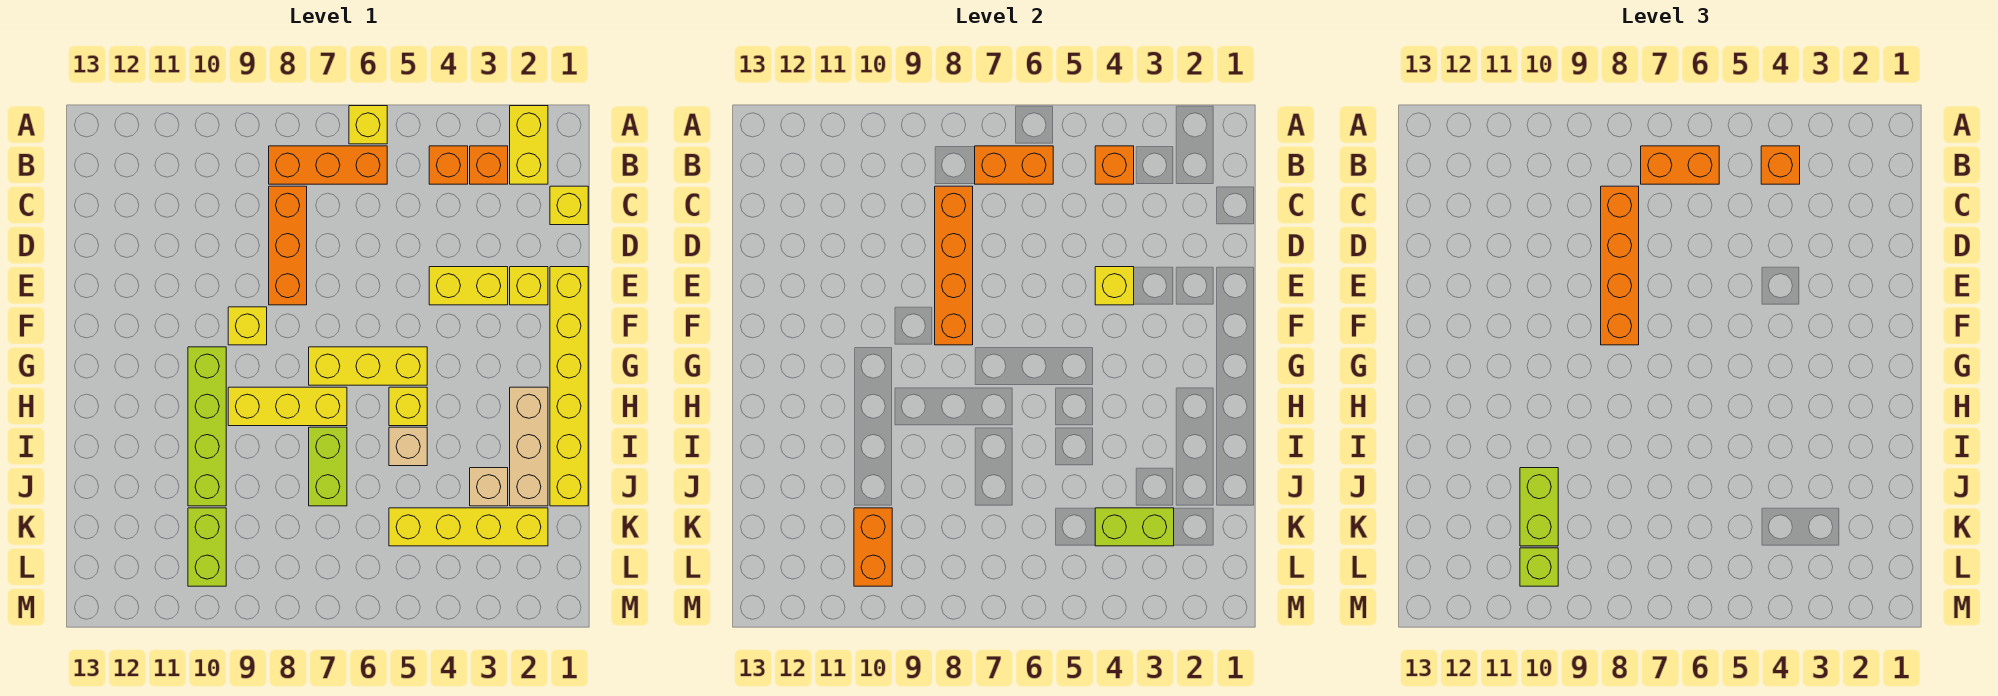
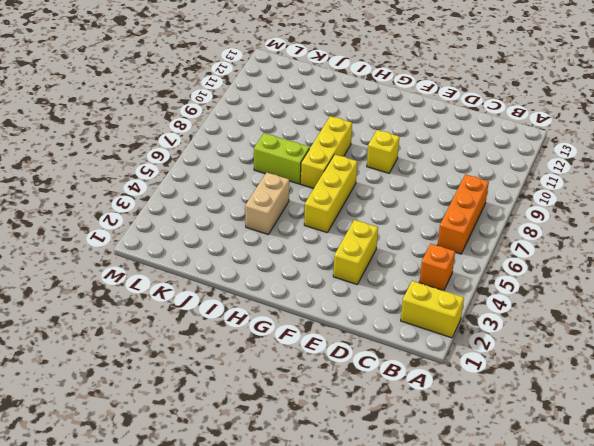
tan 1x2 brick [245,172,289,234] -> tan 1x1 brick [389,427,427,466]
none -> yellow 1x1 brick [349,106,387,144]
none -> orange 1x1 brick [470,146,508,184]
none -> yellow 1x1 brick [550,186,588,225]
none -> orange 1x3 brick [269,186,307,305]

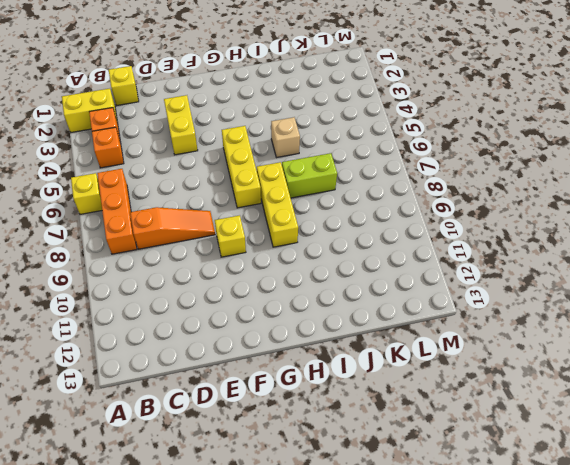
orange 1x3 slope [130,207,215,249] -> orange 1x3 brick [269,186,307,305]
none -> yellow 1x6 brick [550,267,588,506]
none -> yellow 1x1 brick [510,267,548,305]
none -> lime 1x4 brick [188,347,226,506]
none -> tan 1x3 brick [510,387,548,506]

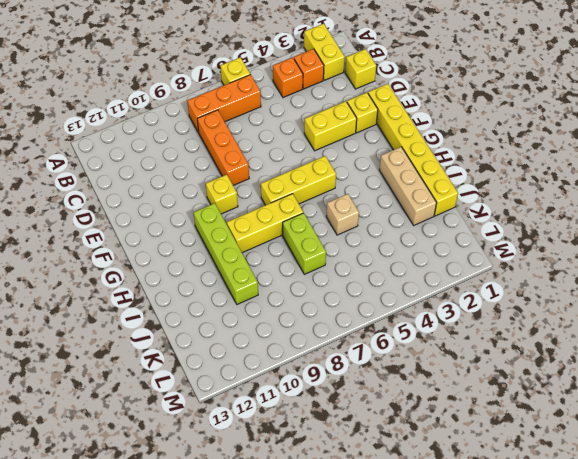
none -> yellow 1x1 brick [389,387,427,426]
none -> tan 1x1 brick [470,468,508,506]
none -> yellow 1x4 brick [389,508,548,546]
none -> lime 1x2 brick [188,508,226,586]

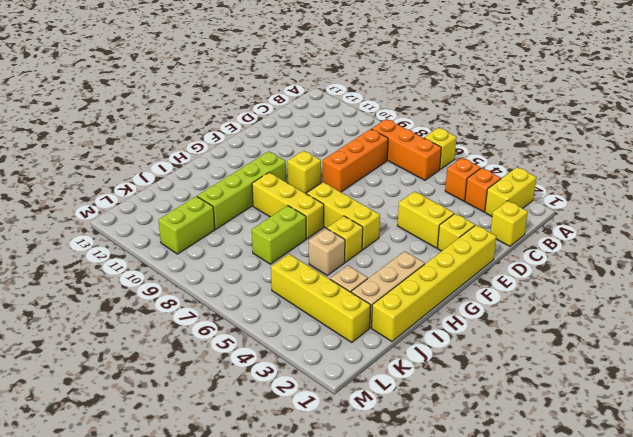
none -> orange 1x1 brick [1095,146,1134,184]
none -> orange 1x2 brick [975,146,1053,184]
none -> orange 1x4 brick [935,186,973,345]
none -> yellow 1x1 brick [1095,267,1134,305]

